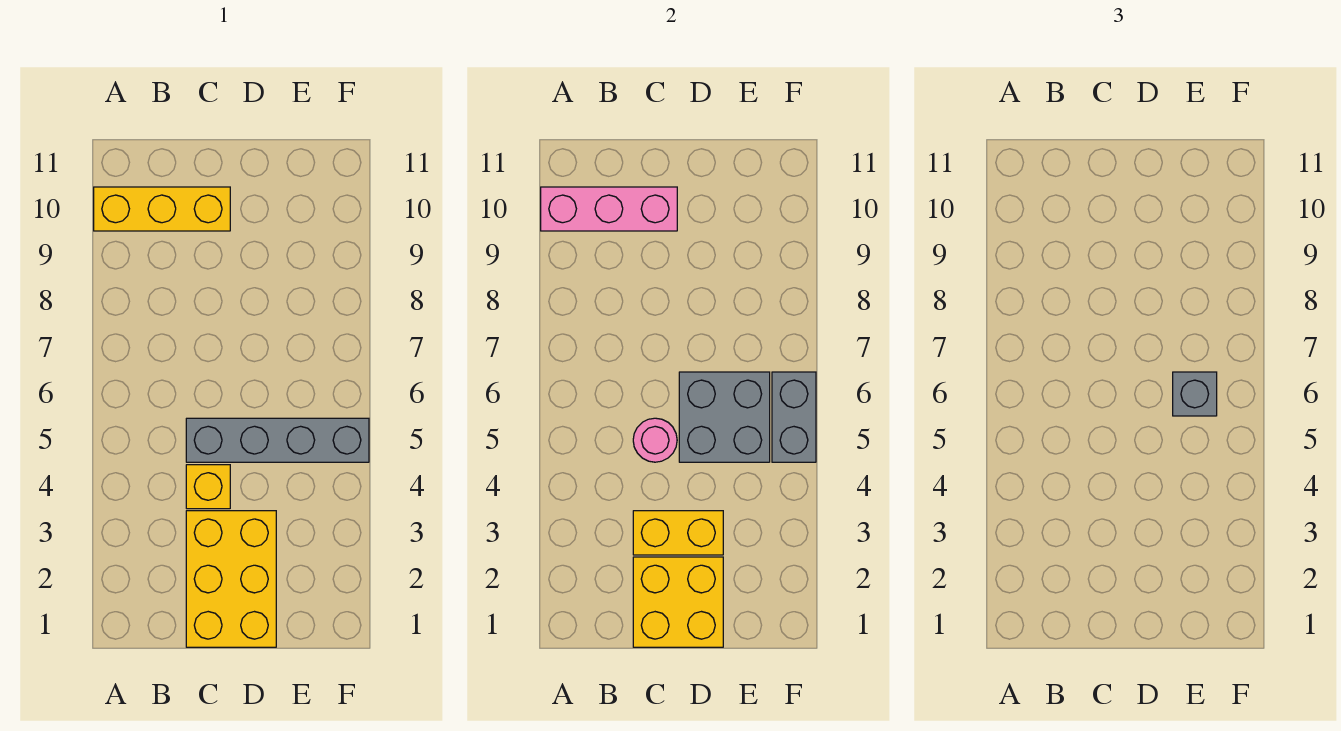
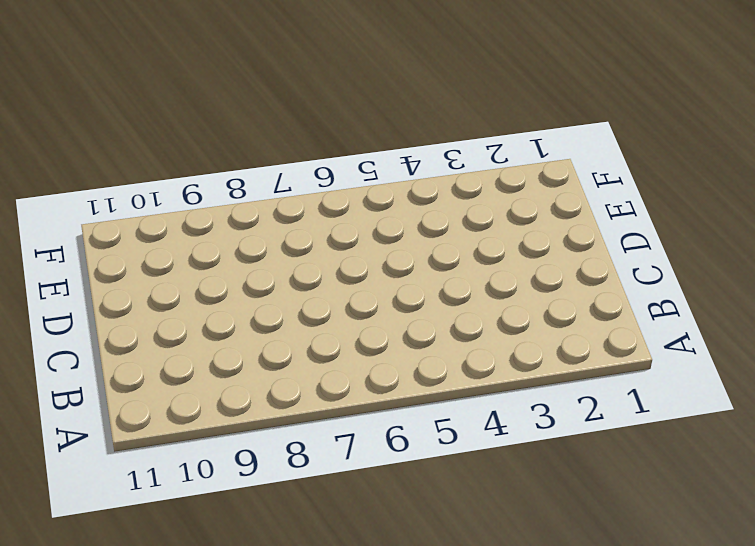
none -> yellow 1x3 brick [94,187,230,231]
none -> yellow 2x3 brick [186,511,276,647]

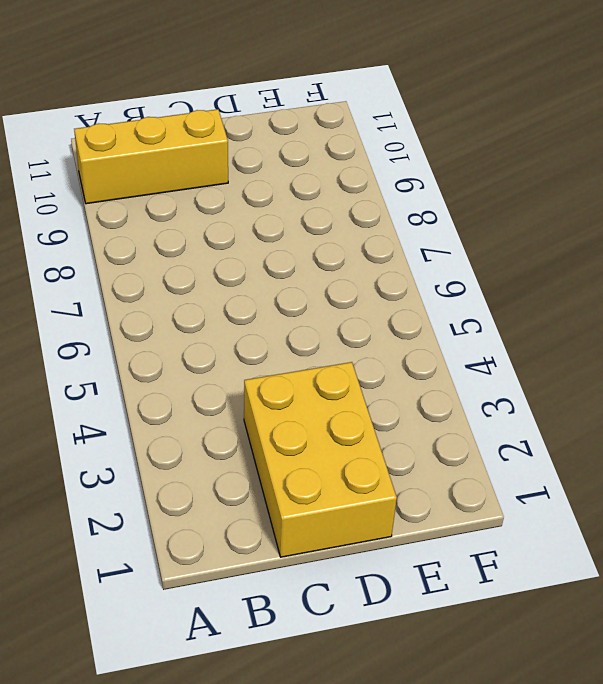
none -> yellow 1x1 brick [186,465,230,509]
none -> grey 1x4 brick [186,418,369,462]

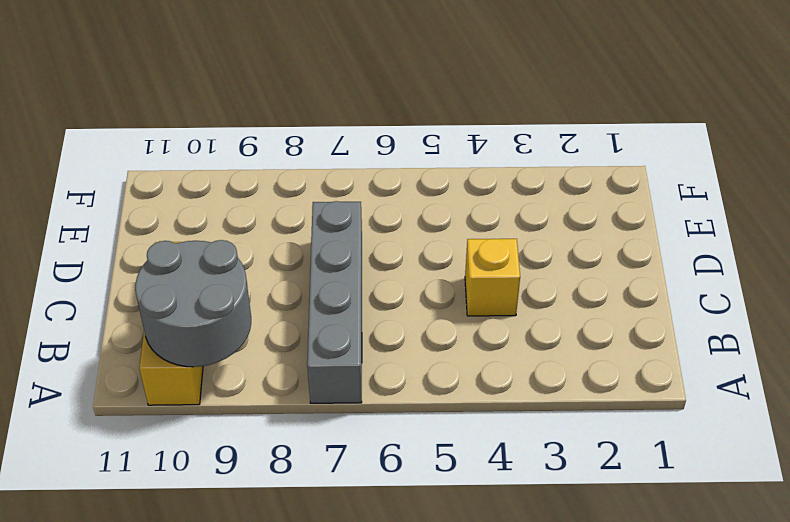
grey 1x4 brick [307,201,362,403] -> grey 1x4 brick moved to [186,418,369,462]
grey 2x2 round brick [135,240,251,367] -> pink 1x3 brick [541,187,677,231]
none -> yellow 2x3 brick [186,511,276,647]
none -> yellow 2x2 brick [633,557,723,647]

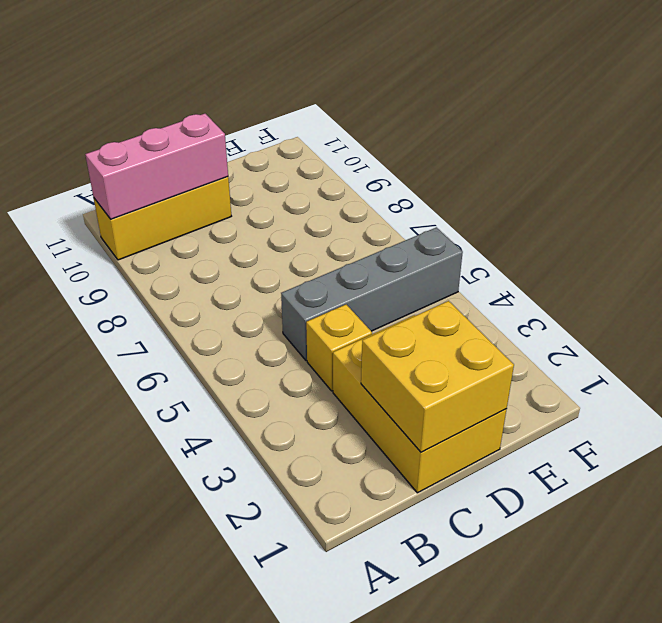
none -> yellow 1x2 brick [633,511,723,555]
none -> pink 1x1 round brick [633,418,677,462]

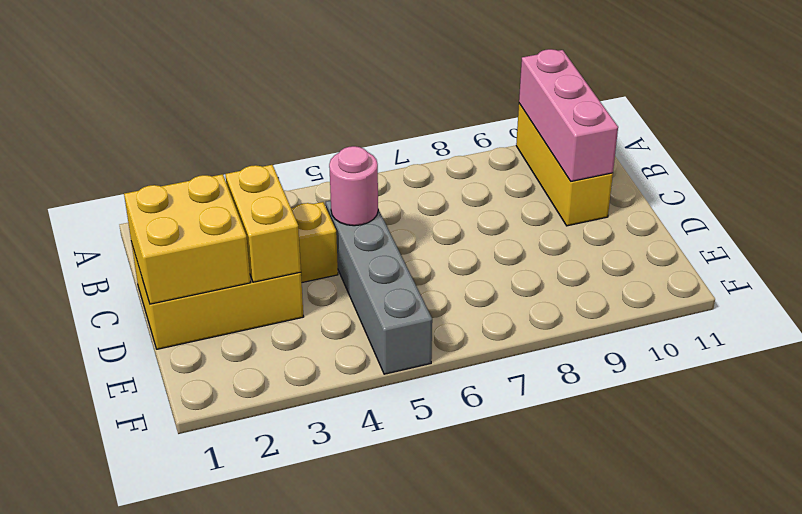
none -> grey 2x2 brick [679,372,770,462]
none -> grey 1x2 brick [772,372,816,462]

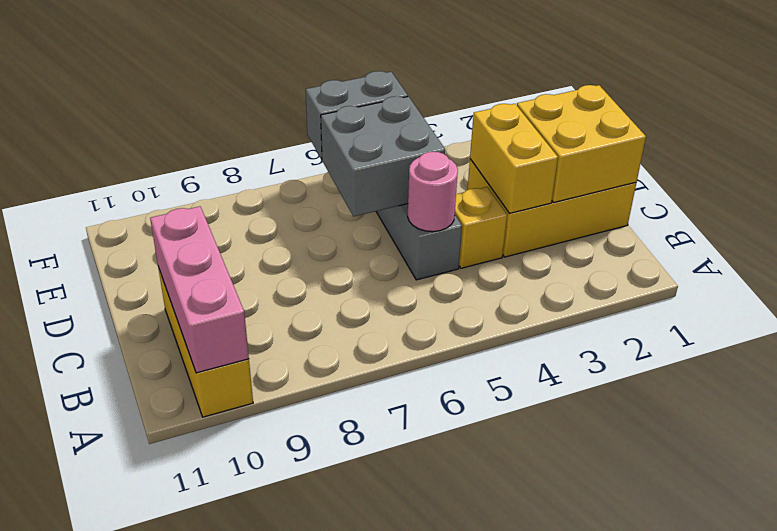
none -> grey 1x1 brick [1173,372,1217,416]

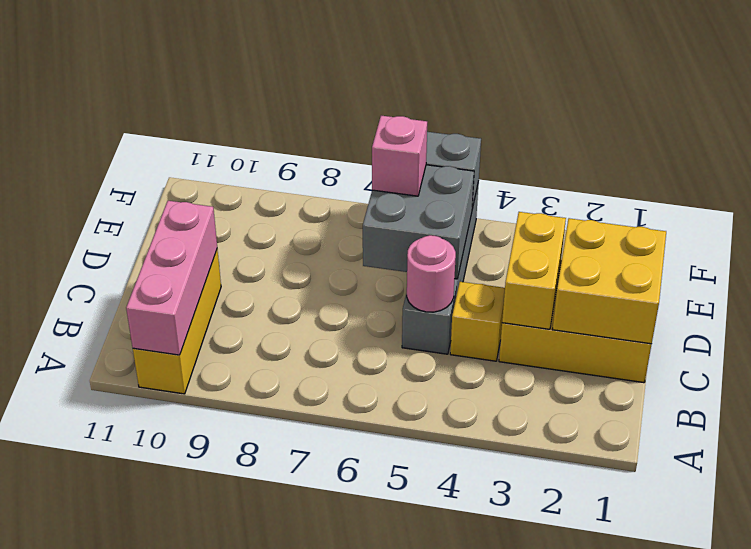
pink 1x1 brick [372,116,427,196] -> grey 1x1 brick [1173,372,1217,416]

